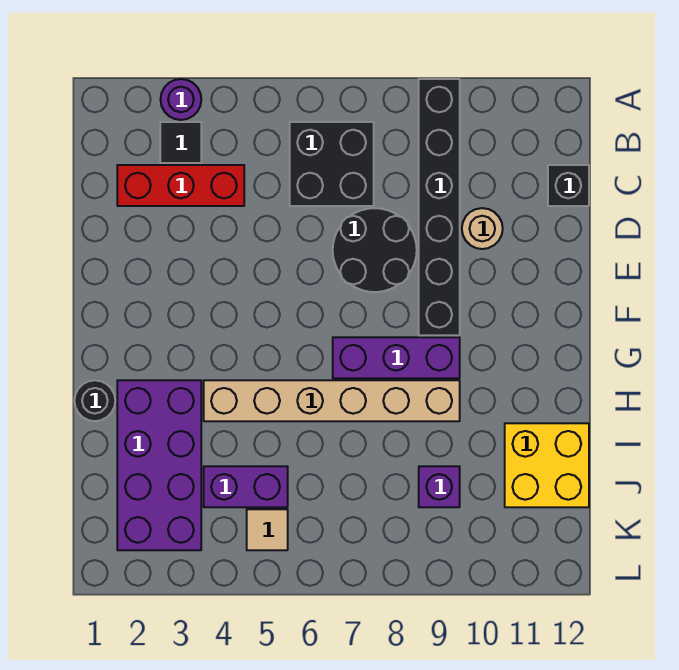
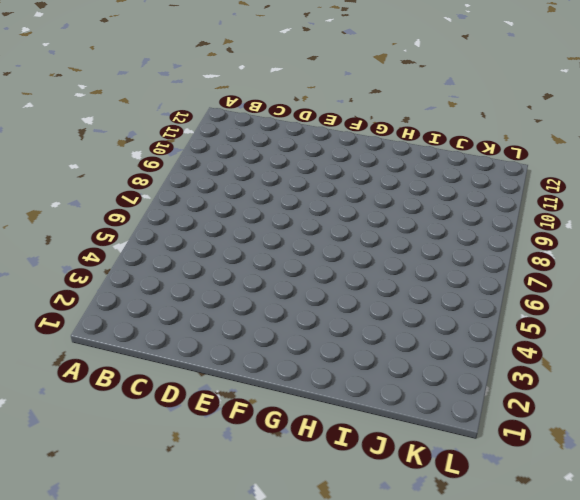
none -> purple 1x1 round brick [161,79,201,120]
none -> black 1x6 brick [419,79,460,335]
none -> black 1x1 tile [160,122,201,163]

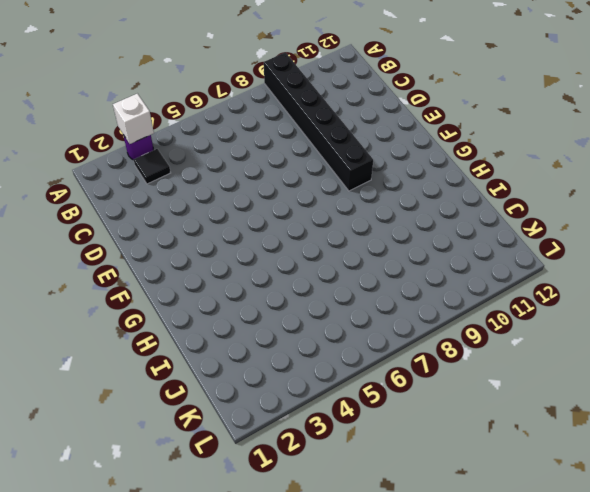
white 1x1 brick [113,94,154,144] -> none
none -> black 2x2 brick [290,122,374,206]
none -> red 1x3 brick [117,165,244,206]
none -> black 1x1 brick [548,165,589,206]

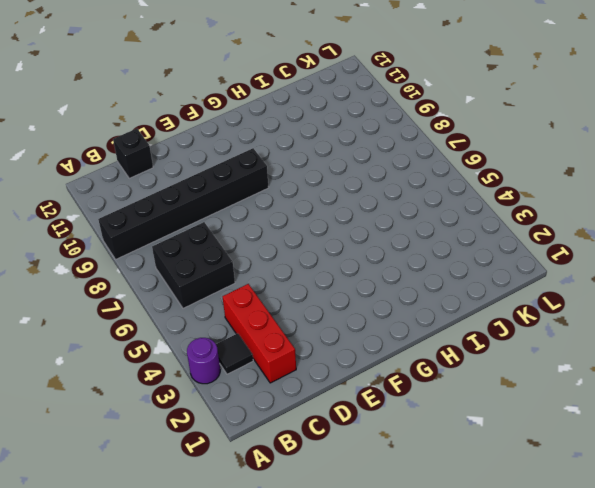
none -> black 2x2 round brick [333,208,417,292]
none -> tan 1x1 round brick [462,208,503,249]
none -> purple 1x3 brick [333,337,460,378]

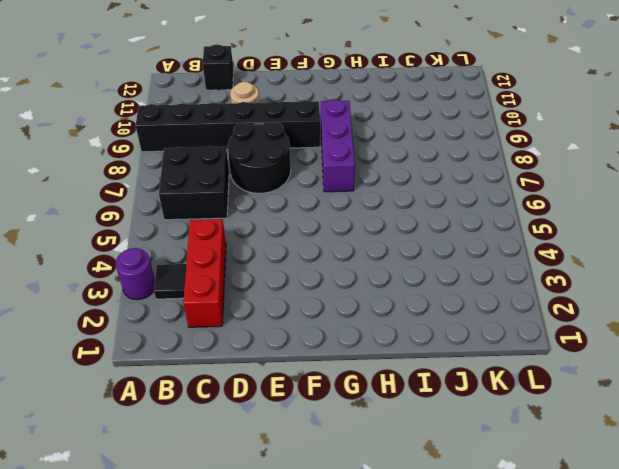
none -> black 1x1 round brick [74,380,115,421]
none -> purple 2x4 brick [117,380,201,550]
none -> tan 1x6 brick [204,380,460,421]

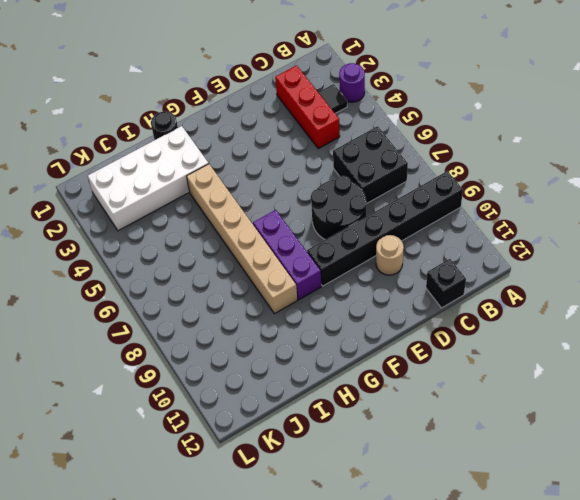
white 2x4 brick [88,126,209,231] -> purple 2x4 brick [117,380,201,550]
none -> yellow 2x2 brick [505,423,589,507]
none -> purple 1x2 brick [204,466,288,507]
none -> purple 1x1 brick [419,466,460,507]

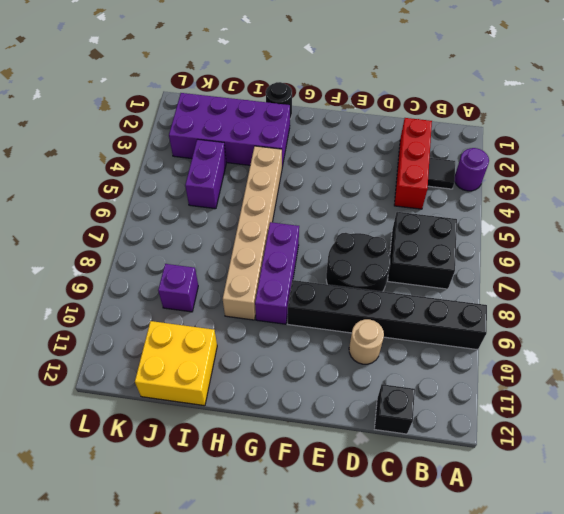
none -> tan 1x1 tile [247,509,288,550]

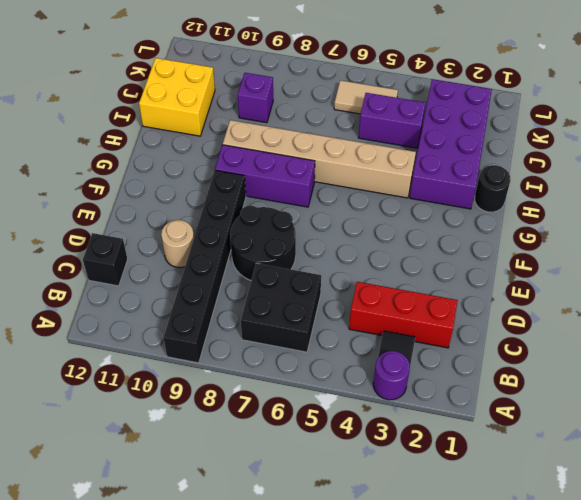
tan 1x2 tile [334,80,398,114] -> tan 1x1 tile [247,509,288,550]

